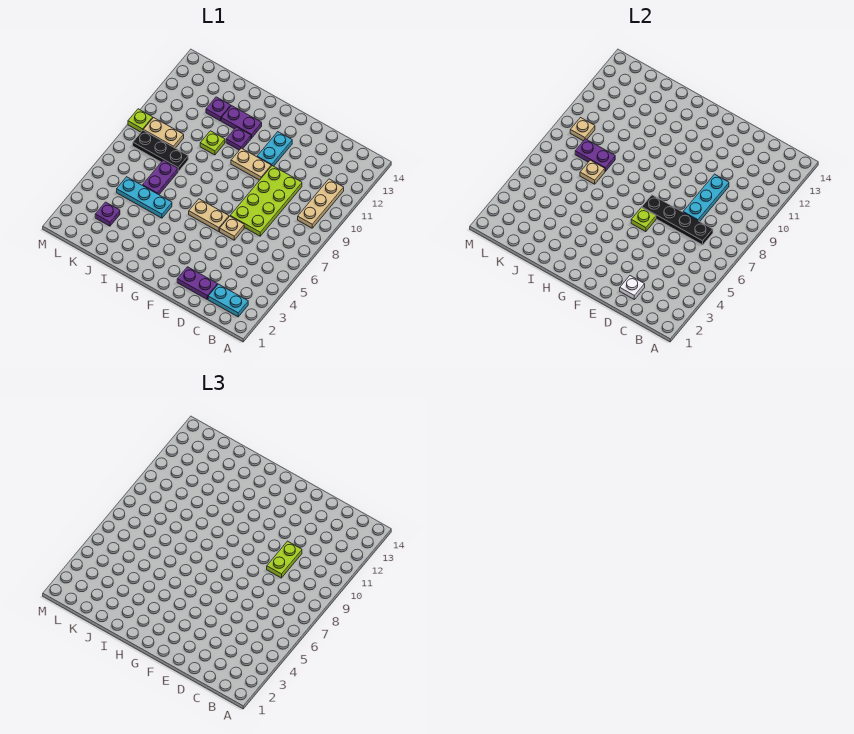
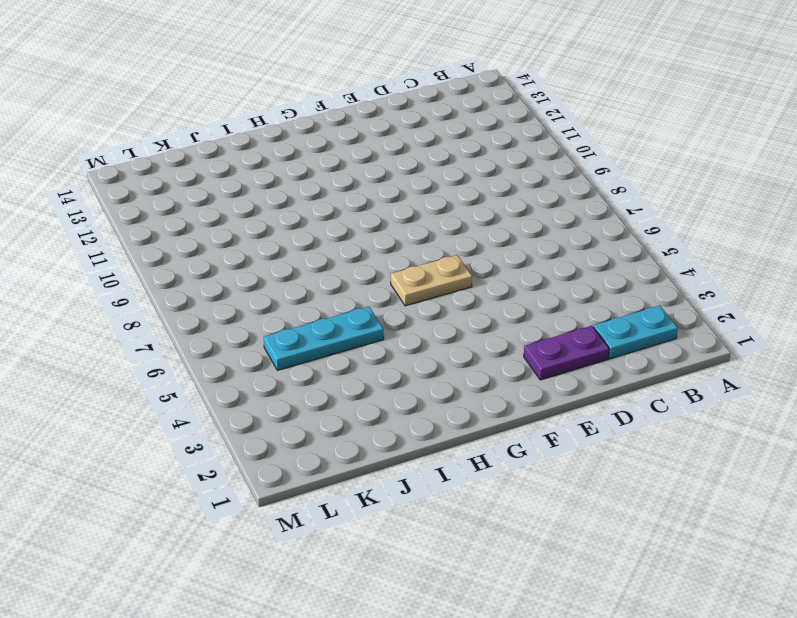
none -> tan 1x3 plate [298,179,344,228]
none -> lime 2x4 plate [230,166,302,236]
none -> tan 1x1 plate [220,216,244,240]

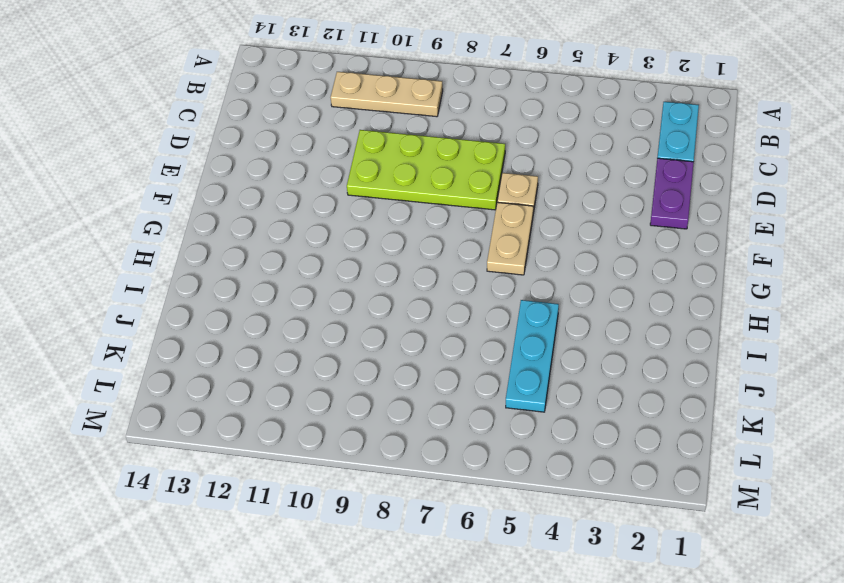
none -> tan 1x2 plate [231,148,271,180]
none -> cyan 1x2 plate [257,132,292,166]
none -> purple 1x1 plate [226,127,251,150]

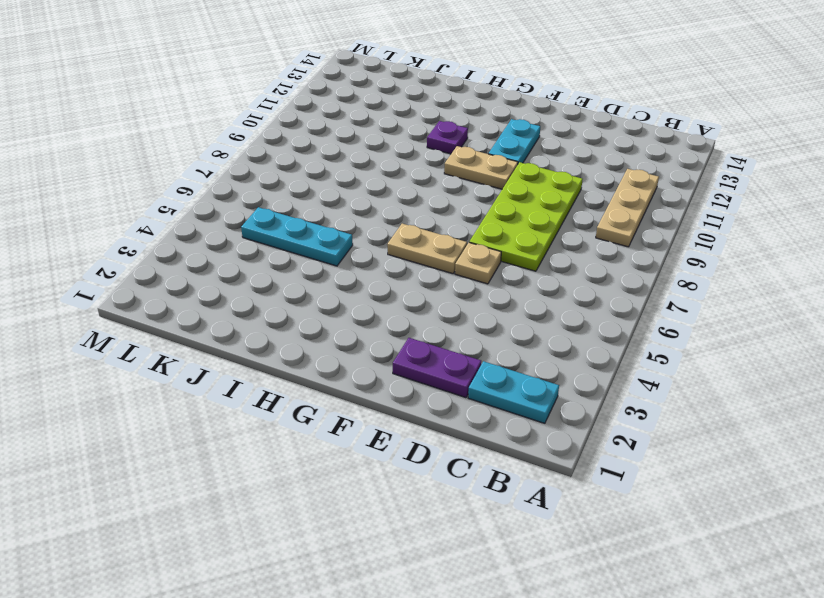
none -> purple 1x2 plate [221,106,262,138]
none -> lime 1x1 plate [200,131,225,155]
none -> purple 1x2 plate [143,160,178,195]

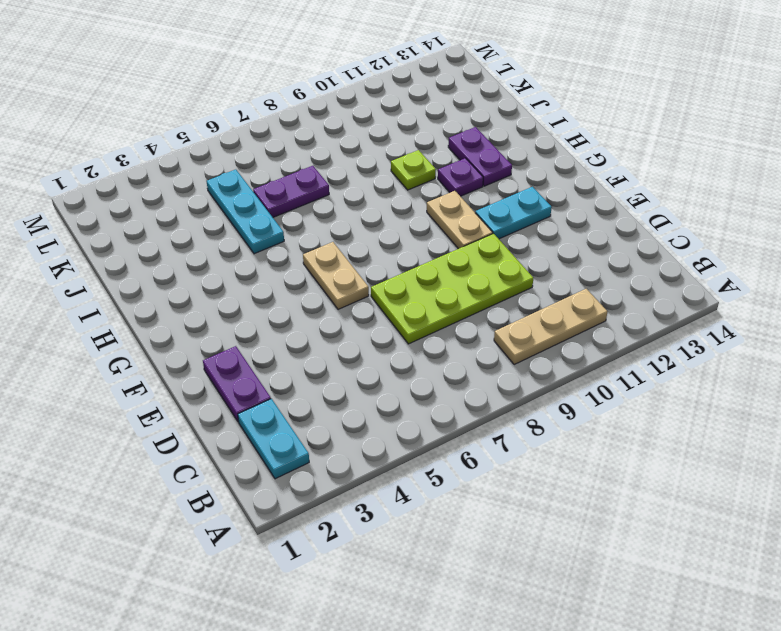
none -> tan 1x1 plate [220,216,244,240]
none -> black 1x3 plate [133,130,188,171]
none -> purple 1x1 plate [206,97,231,121]

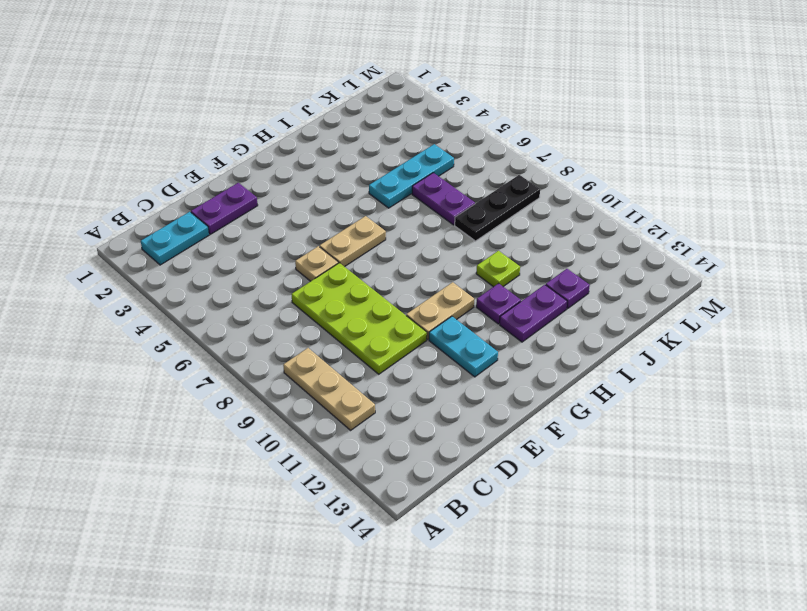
none -> purple 1x1 plate [95,202,120,226]
none -> tan 1x2 plate [144,118,184,148]
none -> lime 1x1 plate [128,109,153,132]

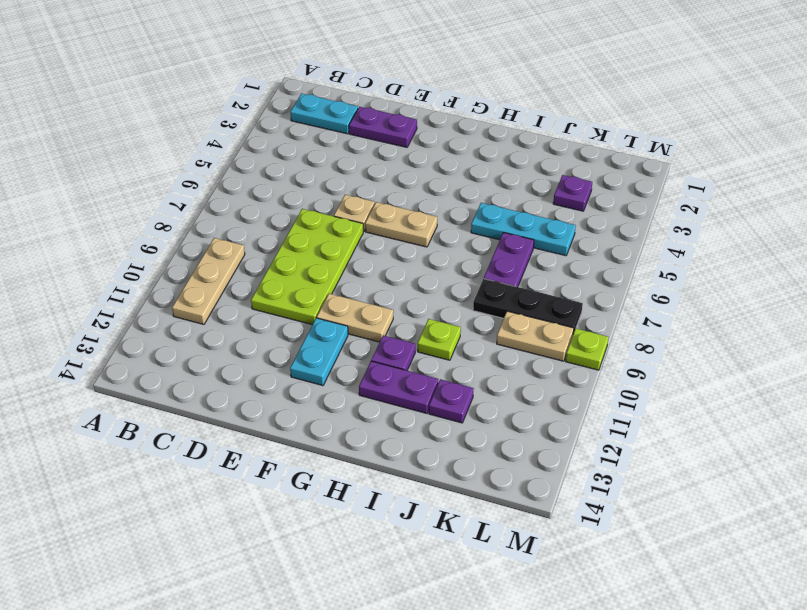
none -> black 1x4 plate [642,195,713,245]
none -> white 1x1 plate [620,276,645,299]
none -> cyan 1x3 plate [683,174,729,221]

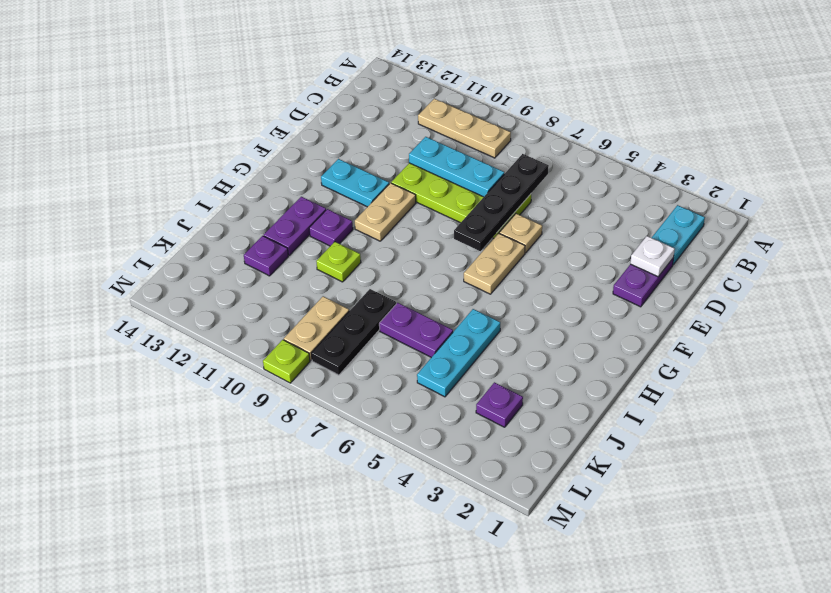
none -> lime 1x1 plate [631,207,656,232]
none -> tan 1x1 plate [580,160,605,184]
none -> purple 1x2 plate [575,139,615,171]

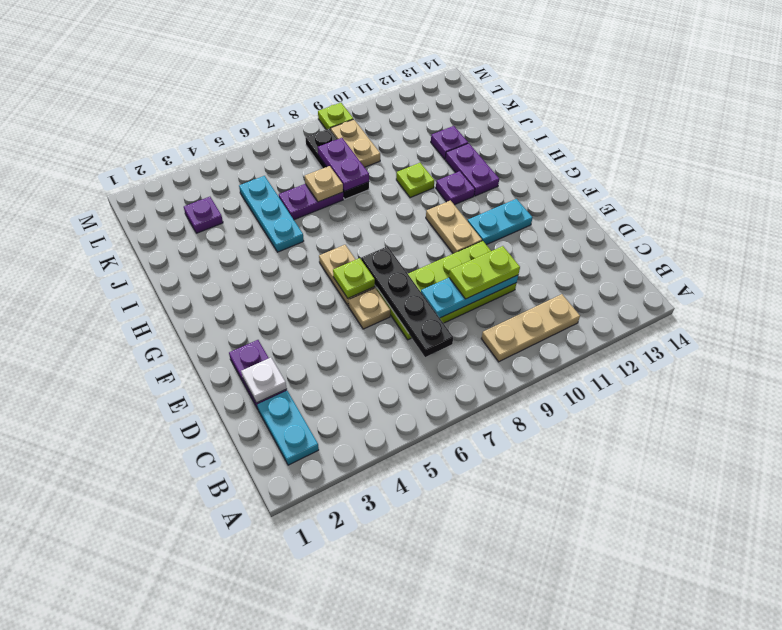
none -> tan 1x1 plate [570,118,595,141]

